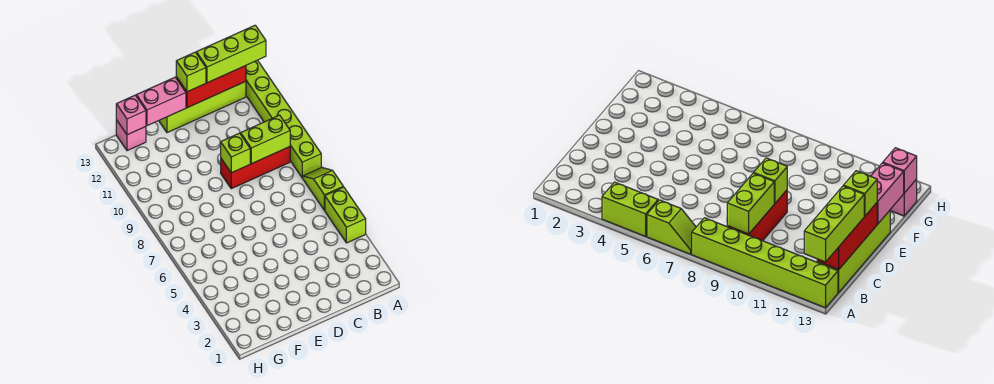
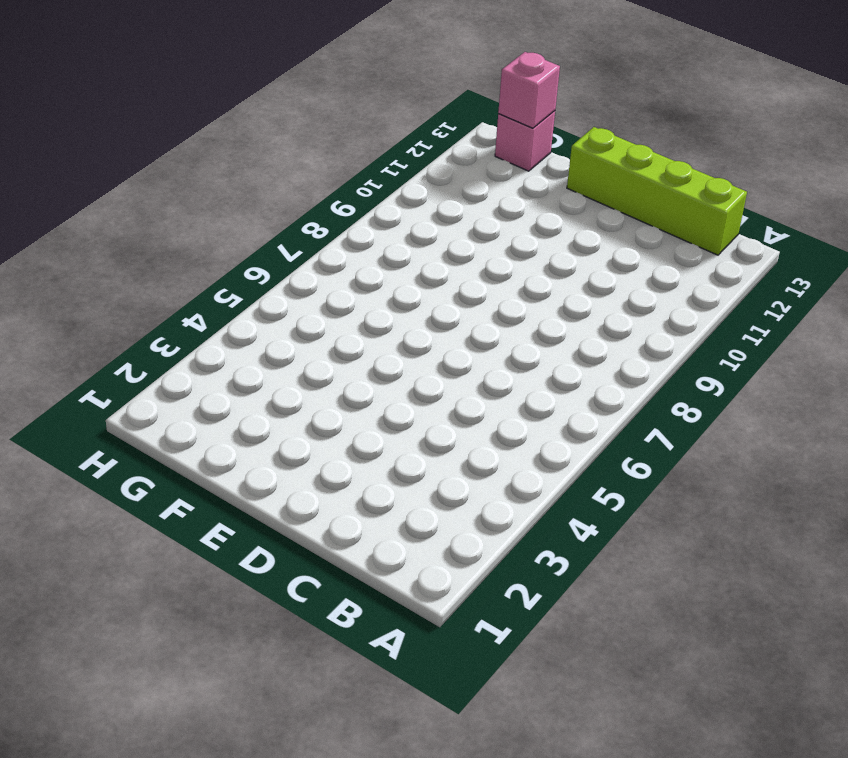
none -> lime 1x2 brick [325,187,366,243]
none -> lime 1x2 slope [303,167,343,210]
none -> lime 1x6 brick [246,60,321,178]

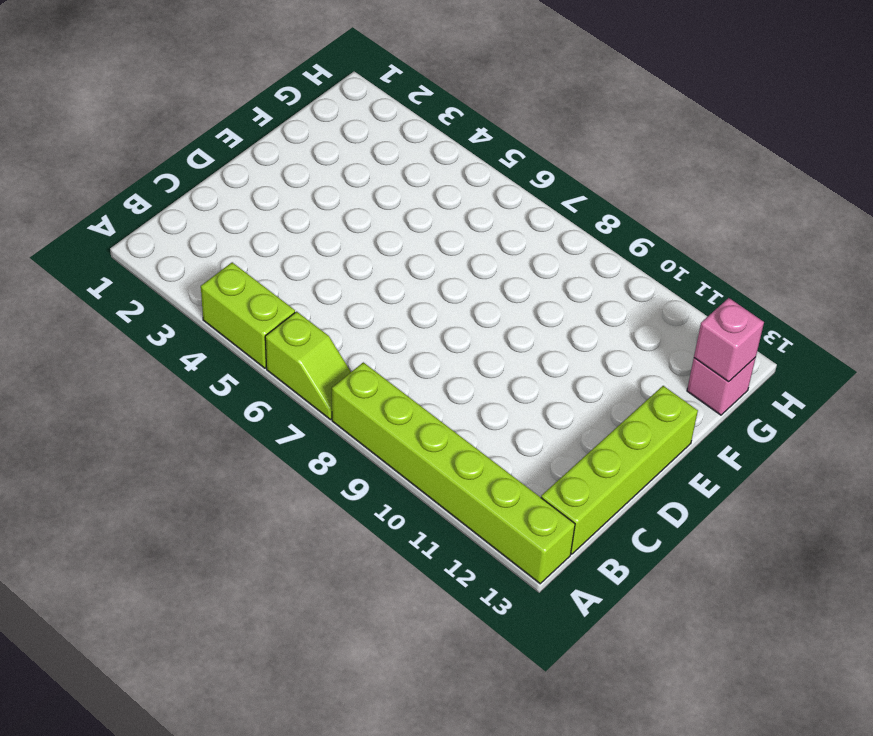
none -> red 1x3 brick [221,147,290,189]
none -> lime 1x2 brick [241,115,290,164]
none -> red 1x3 brick [176,66,246,108]

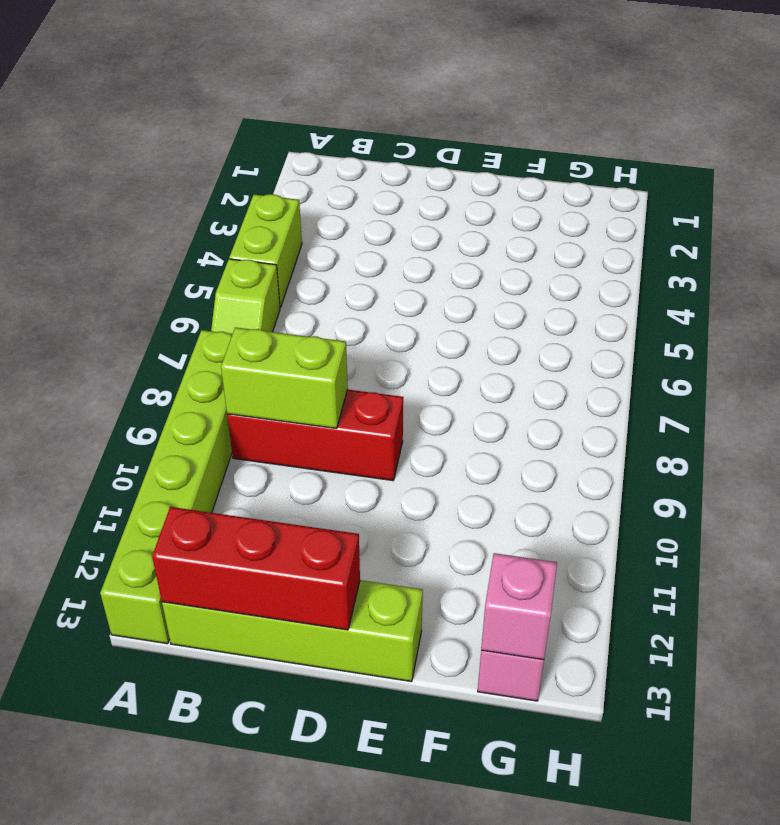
none -> lime 1x1 brick [221,133,250,173]
none -> pink 1x2 brick [136,77,186,126]
none -> lime 1x3 brick [196,25,266,83]

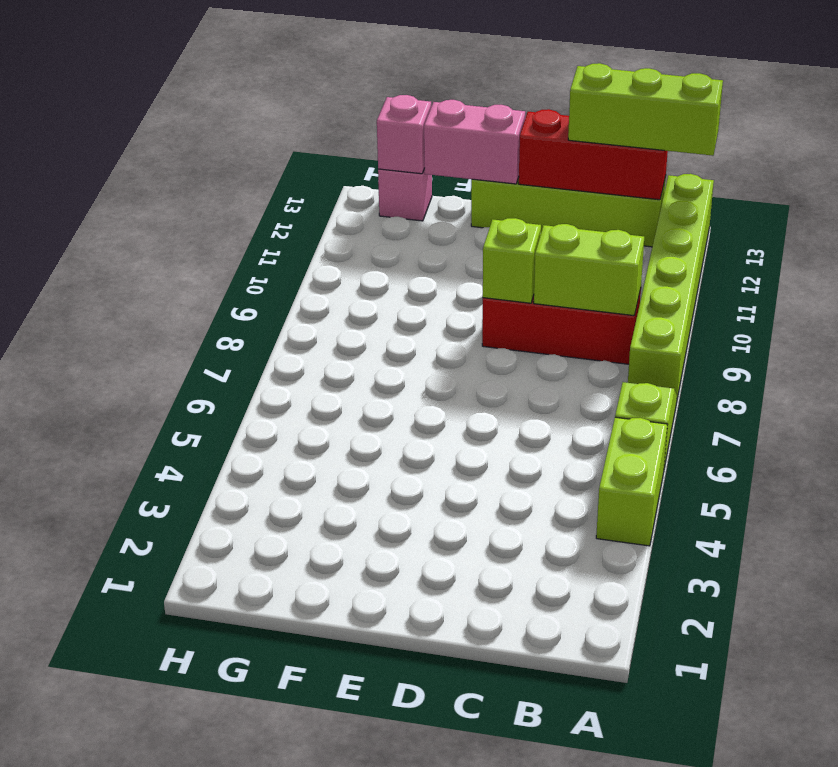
none -> lime 1x1 brick [176,52,206,92]

